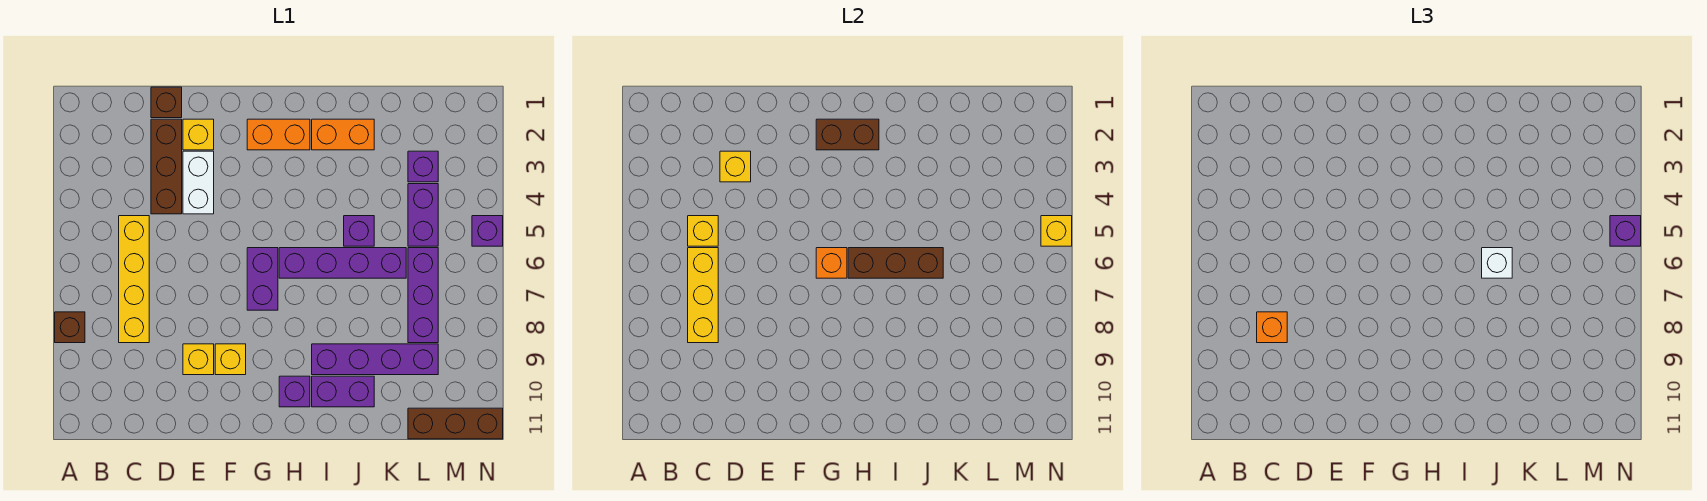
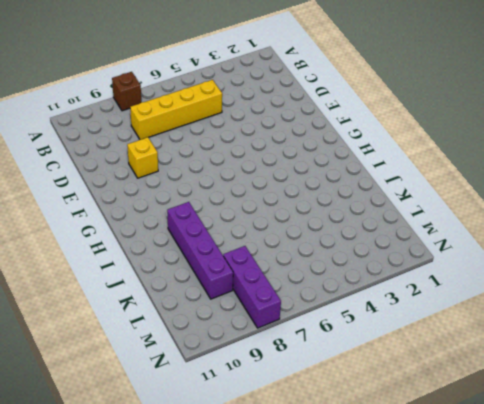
purple 1x3 brick [223,246,281,328] -> purple 1x3 brick turned to [408,248,438,343]
none -> brown 1x1 brick [151,87,182,118]
none -> brown 1x3 brick [151,119,182,214]
none -> yellow 1x1 brick [183,119,214,150]
none -> white 1x2 brick [183,151,214,214]

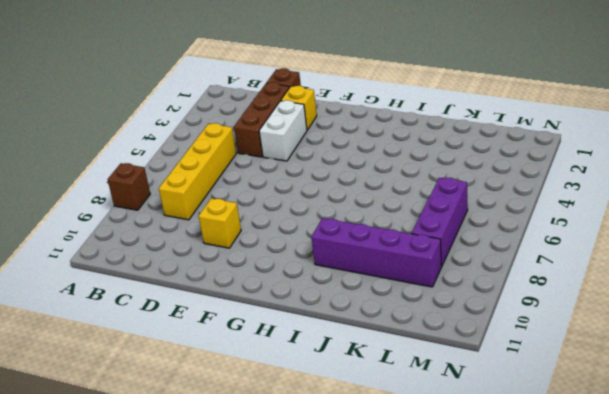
none -> yellow 1x1 brick [215,344,246,375]
none -> orange 1x2 brick [247,119,310,150]
none -> purple 1x2 brick [247,248,278,310]
none -> purple 1x4 brick [279,248,406,278]

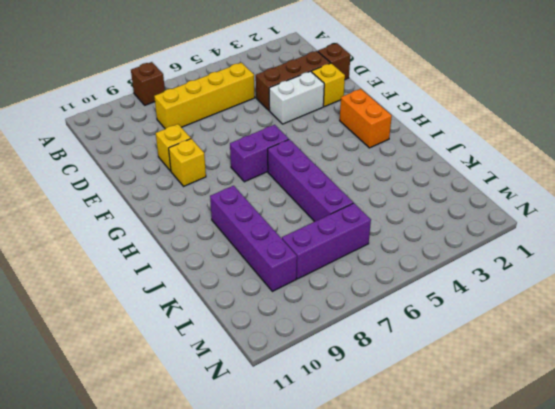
none -> purple 1x1 brick [279,376,310,407]
none -> orange 1x2 brick [312,119,374,150]
none -> purple 1x2 brick [312,376,374,407]
none -> purple 1x1 brick [344,216,374,246]

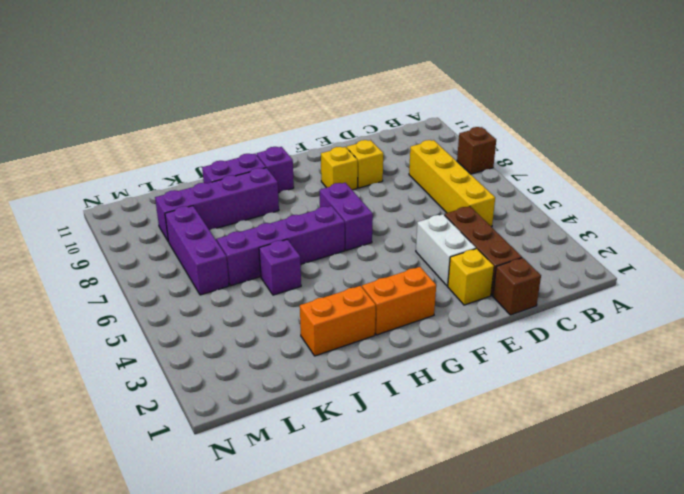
none -> purple 1x1 brick [408,151,438,182]
none -> purple 1x2 brick [408,184,438,246]
none -> brown 1x3 brick [408,408,503,439]
none -> purple 1x1 brick [472,216,503,246]

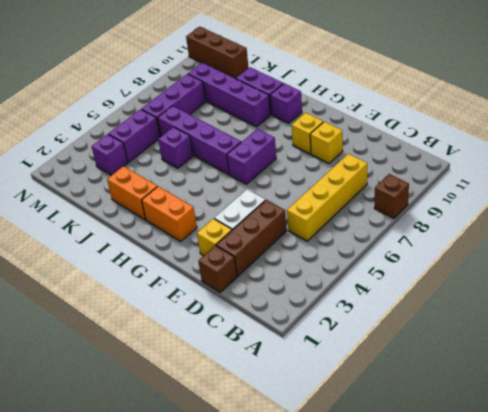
none -> purple 1x1 brick [472,216,503,246]
none -> yellow 1x1 brick [688,216,718,246]
none -> yellow 1x3 brick [688,248,718,343]
none -> yellow 1x1 brick [720,151,751,182]

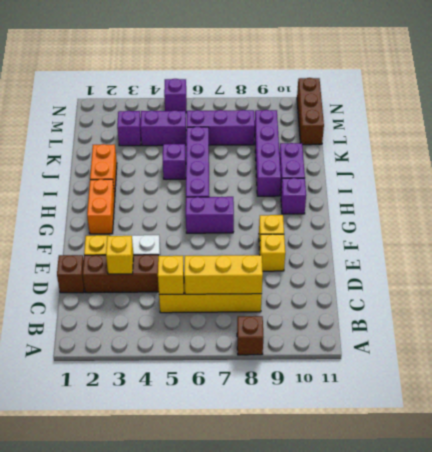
none -> brown 1x2 brick [816,119,879,150]
none -> orange 1x1 brick [816,248,847,278]
none -> brown 1x3 brick [848,248,943,278]
none -> yellow 1x1 brick [1041,216,1072,246]

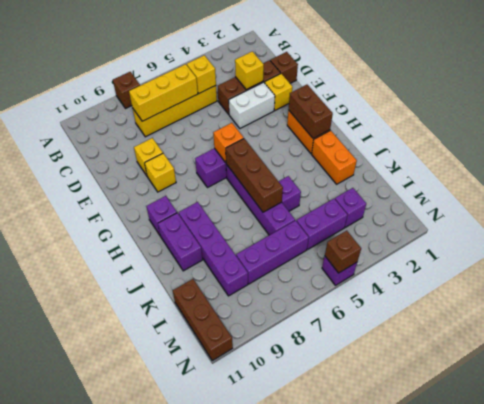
brown 1x1 brick [325,231,361,273] -> yellow 1x1 brick [1041,216,1072,246]
none -> orange 1x1 brick [1257,312,1287,343]
none -> white 1x1 brick [1482,248,1512,278]
none -> purple 1x1 brick [1610,216,1641,246]

